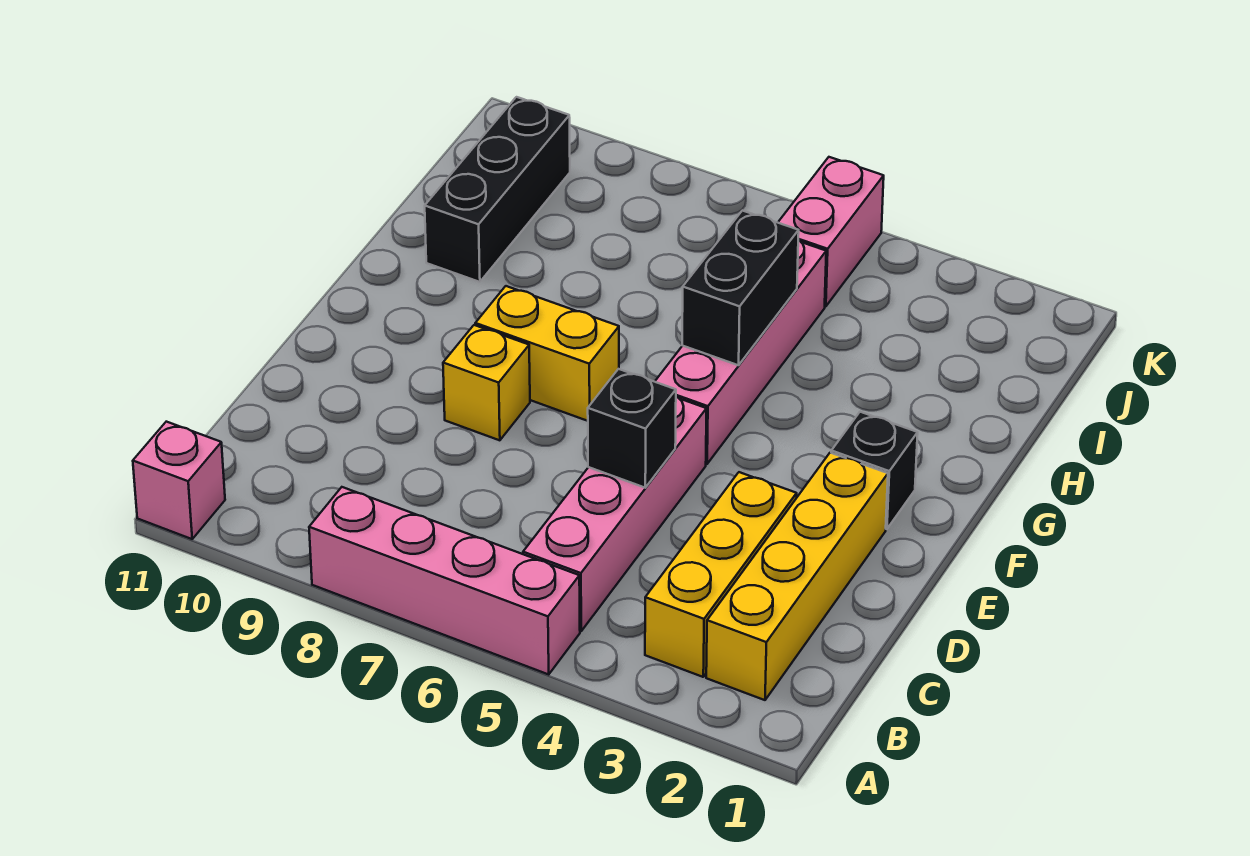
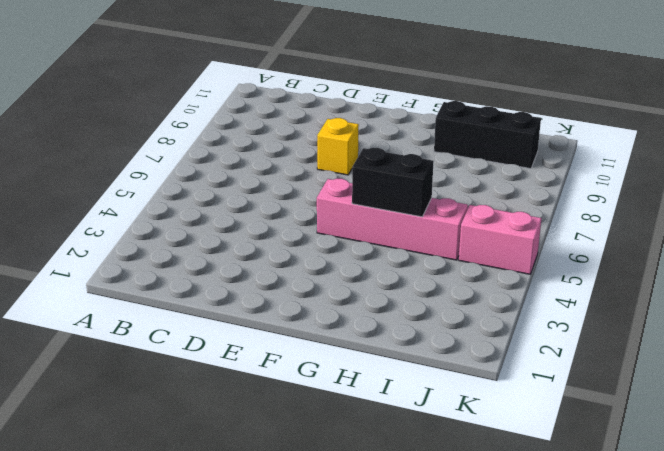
none -> pink 1x4 brick [309,487,580,674]
none -> pink 1x1 brick [133,422,225,539]
none -> yellow 1x4 brick [706,453,888,700]

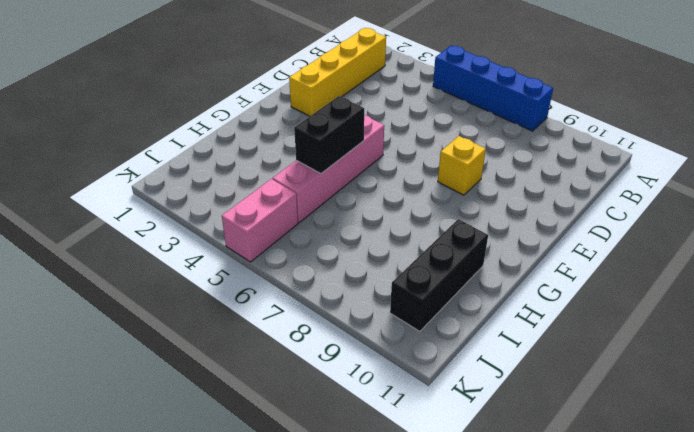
blue 1x4 brick [433,45,553,131] -> pink 1x4 brick [309,487,580,674]
none -> pink 1x1 brick [133,422,225,539]
none -> yellow 1x3 brick [645,472,797,677]
none -> pink 1x4 brick [523,397,707,631]

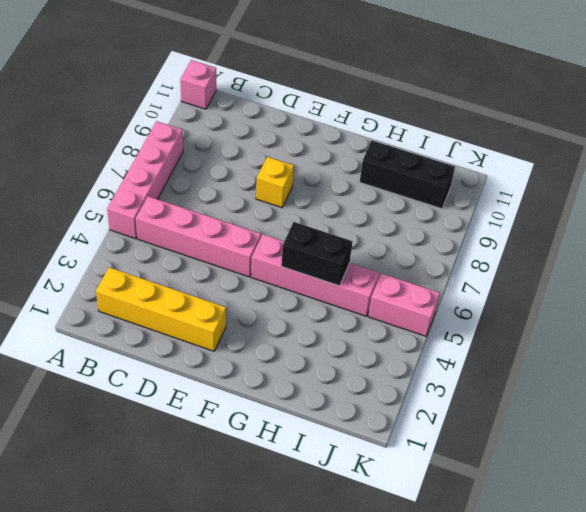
none -> yellow 1x3 brick [645,472,797,677]
none -> black 1x1 brick [831,412,918,529]
none -> yellow 1x2 brick [475,286,619,421]

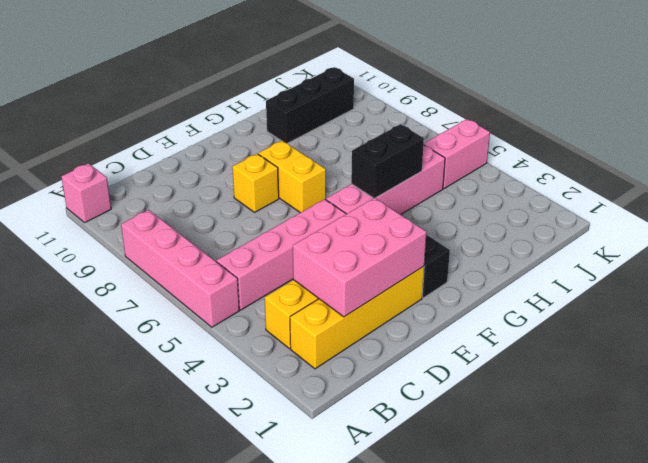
pink 2x3 brick [293,198,427,317] -> none
none -> black 1x1 brick [588,369,676,488]

